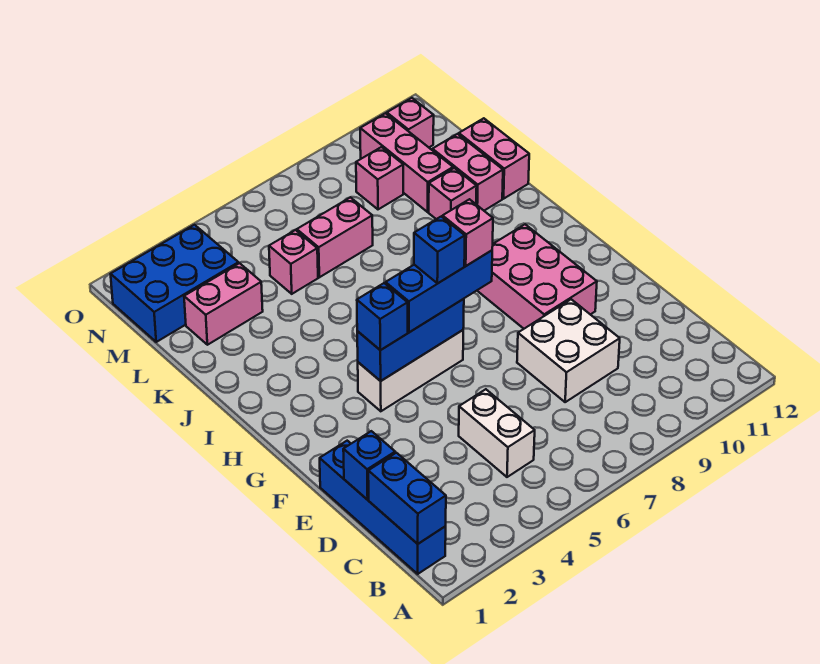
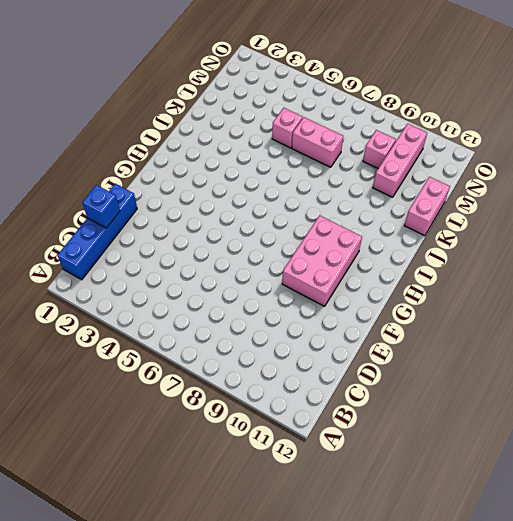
none -> white 1x2 brick [459,389,535,477]
none -> white 2x2 brick [517,299,620,402]
none -> white 1x3 brick [358,330,463,411]

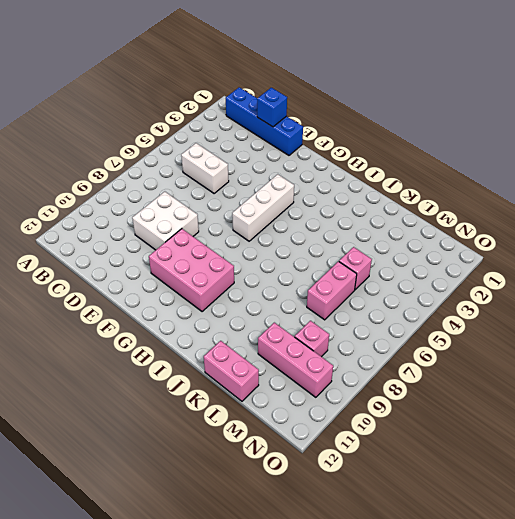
none -> pink 1x1 brick [429,168,477,219]
none -> pink 1x2 brick [432,134,503,211]
none -> pink 1x2 brick [184,263,263,345]

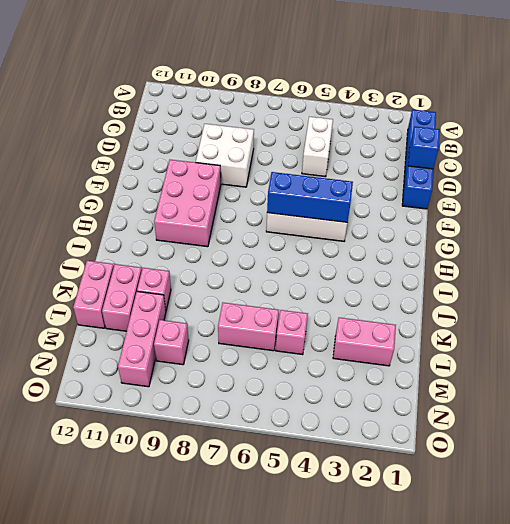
none -> blue 2x3 brick [111,225,239,342]
none -> pink 1x1 brick [387,98,434,147]
none -> blue 1x2 brick [368,453,446,544]

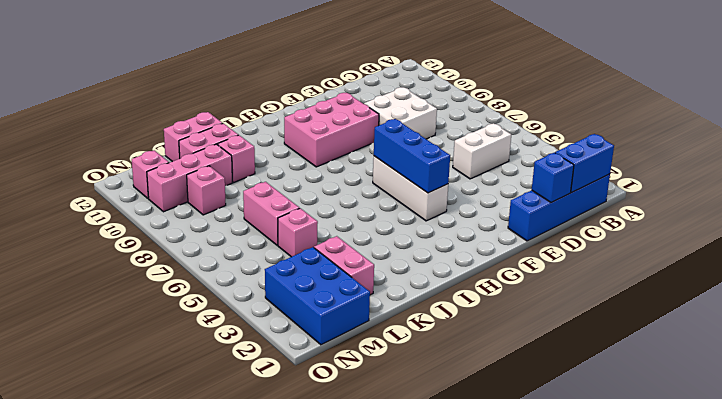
none -> blue 1x1 brick [357,283,408,350]
none -> blue 1x3 brick [386,250,492,332]
none -> blue 1x1 brick [414,216,465,283]

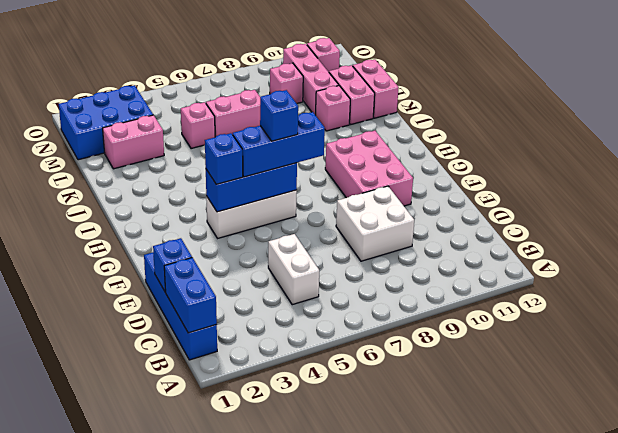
none -> pink 1x1 brick [443,199,493,266]

